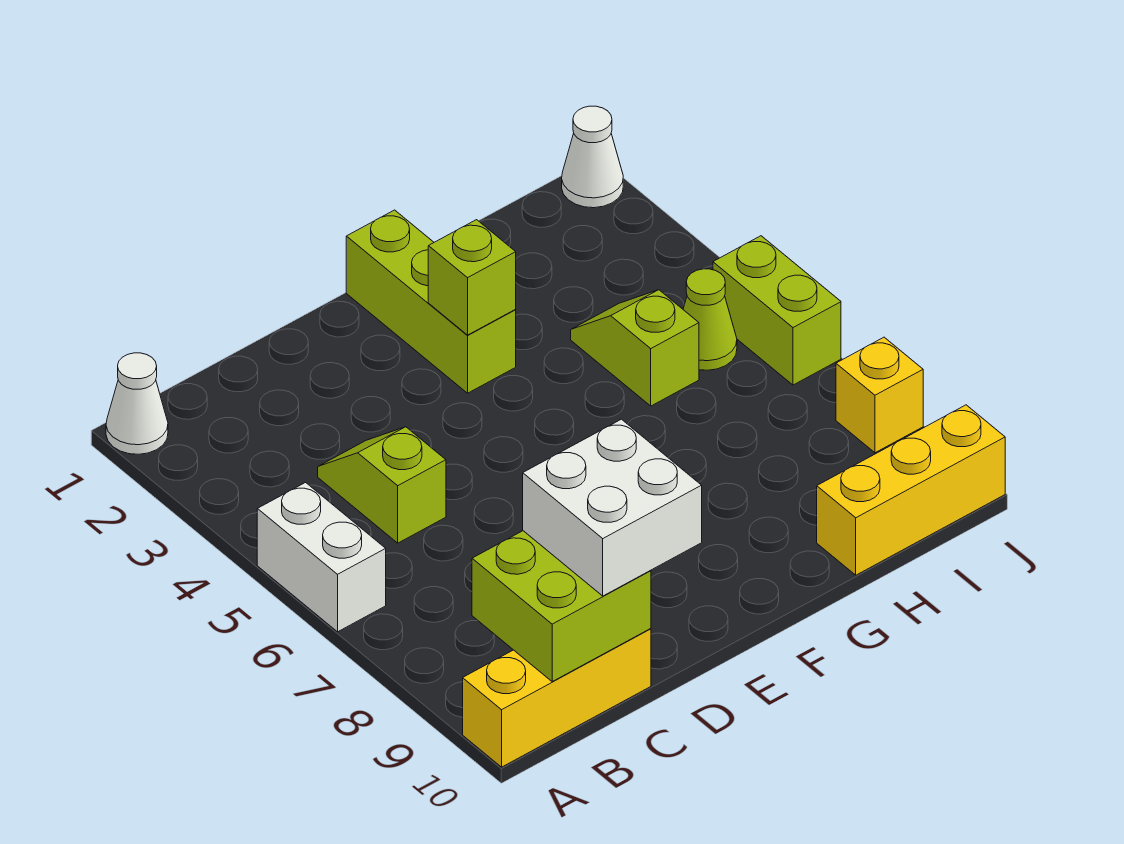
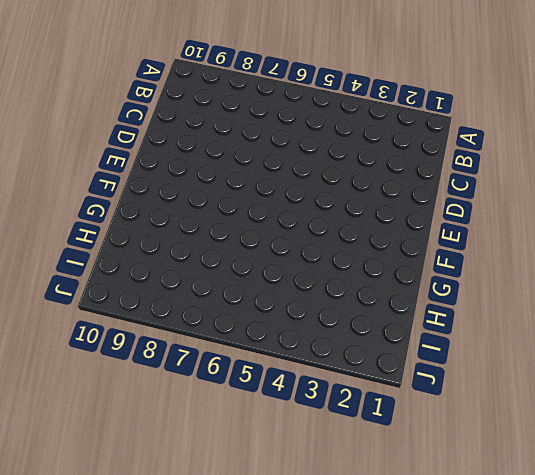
none -> white 1x1 cone [106,353,168,454]
none -> white 1x2 brick [257,483,386,632]
none -> yellow 1x3 brick [463,629,651,767]

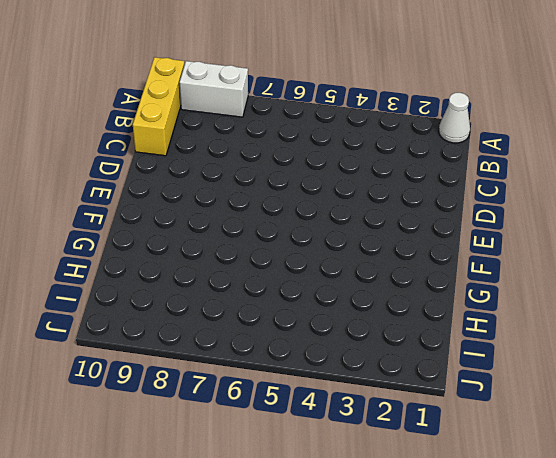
white 1x2 brick [180,61,248,117] -> white 1x2 brick moved to [257,483,386,632]
none -> lime 1x2 slope [318,427,446,543]
none -> lime 1x3 brick [346,210,516,393]
none -> lime 1x2 slope [571,290,699,406]

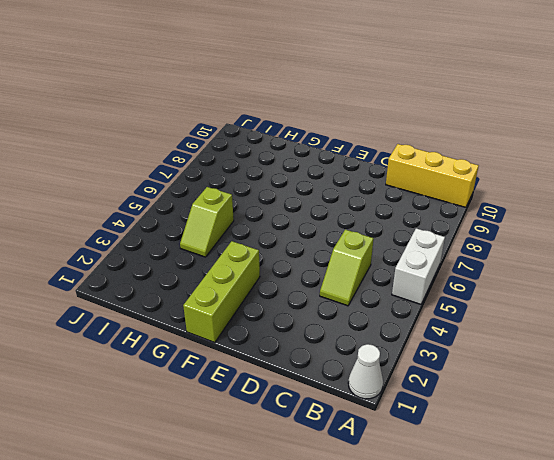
none -> yellow 1x3 brick [817,405,1005,575]
none -> lime 1x1 cone [683,269,737,370]
none -> white 1x1 cone [562,106,623,208]

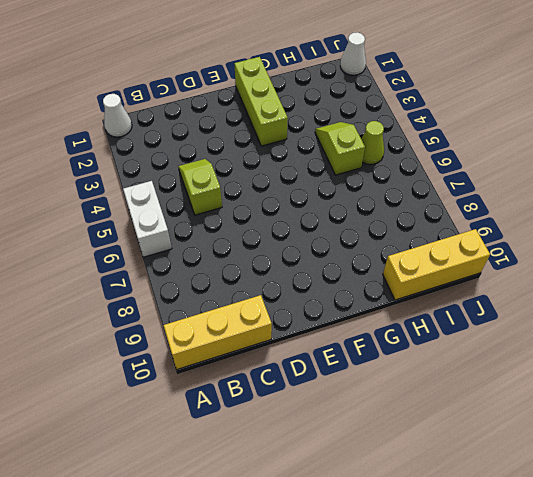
none -> lime 1x2 brick [713,236,841,385]
none -> yellow 1x1 brick [836,337,923,453]
none -> lime 2x2 brick [472,531,651,682]

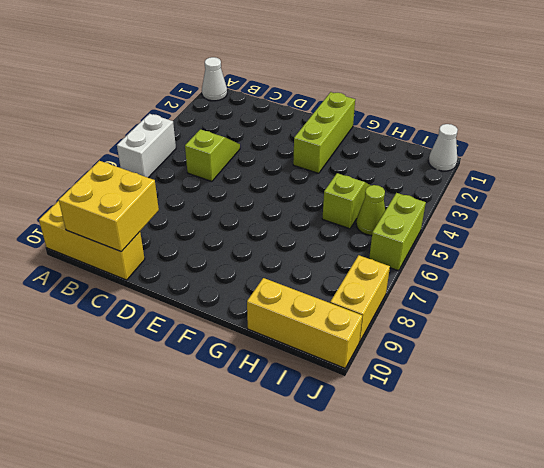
yellow 2x2 brick [59,161,159,252] -> lime 2x2 brick [472,531,651,682]
yellow 1x2 brick [330,255,390,342] -> yellow 1x1 brick [836,337,923,453]
none -> lime 1x1 brick [428,220,516,335]
none -> white 2x2 brick [523,419,702,596]

